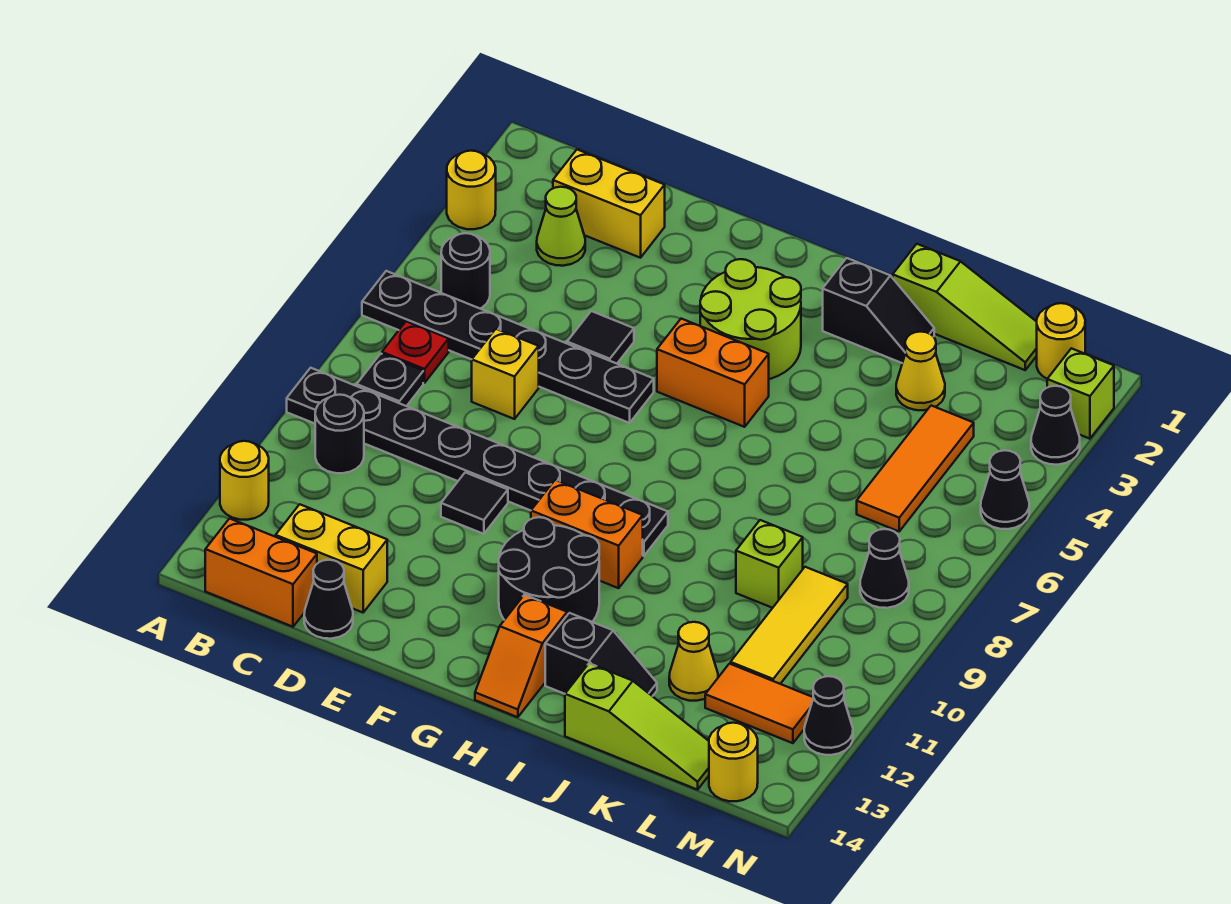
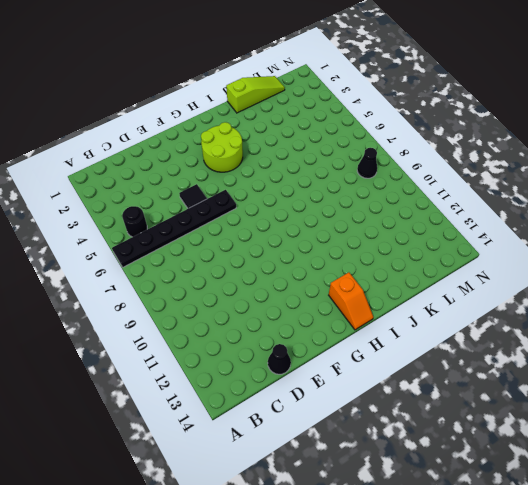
none -> yellow 1x1 round brick [447,151,496,229]
none -> black 1x8 plate [287,368,668,556]
none -> yellow 1x1 round brick [220,441,269,520]
none -> red 1x1 plate [382,321,449,383]

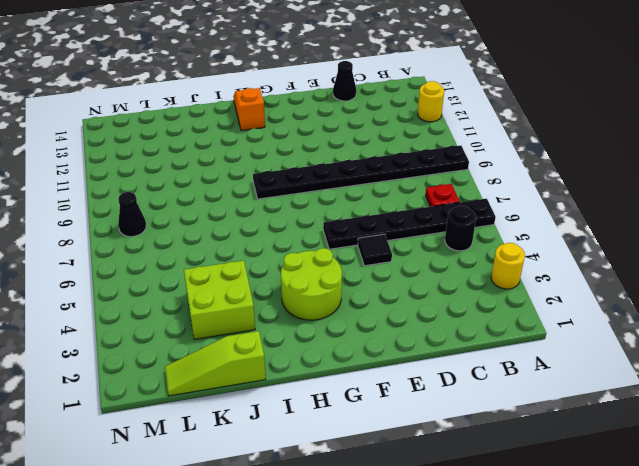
lime 2x2 brick [184,260,255,339] -> yellow 1x1 cone [896,332,945,410]
none -> black 1x1 plate [357,354,423,406]
none -> black 1x1 round brick [315,395,364,473]
none -> orange 1x2 brick [205,518,317,627]
none -> yellow 1x2 brick [553,150,665,258]

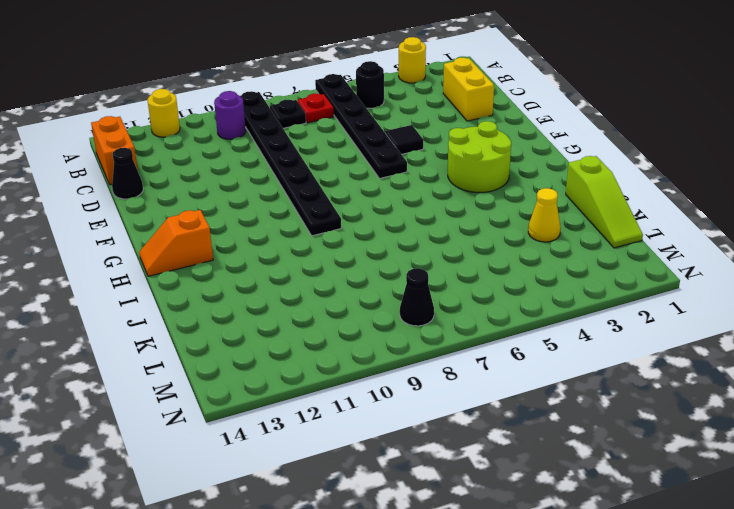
purple 1x1 round brick [214,91,246,139] -> black 1x1 round brick [315,395,364,473]
none -> lime 1x1 cone [537,187,585,266]
none -> yellow 1x2 brick [276,504,387,612]
none -> yellow 1x1 brick [472,329,539,419]
none -> black 1x1 tile [441,472,508,534]

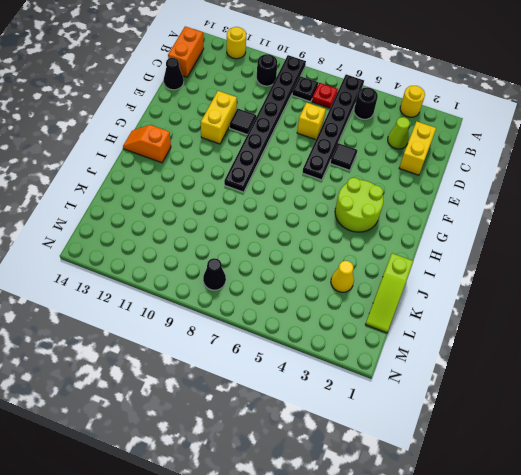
yellow 1x2 brick [201,91,237,144] -> yellow 1x2 brick moved to [276,504,387,612]
none -> orange 1x2 brick [657,319,769,427]
none -> orange 1x2 brick [531,480,643,588]
none -> black 2x2 round brick [499,517,599,622]
none -> black 1x2 slope [823,258,934,363]

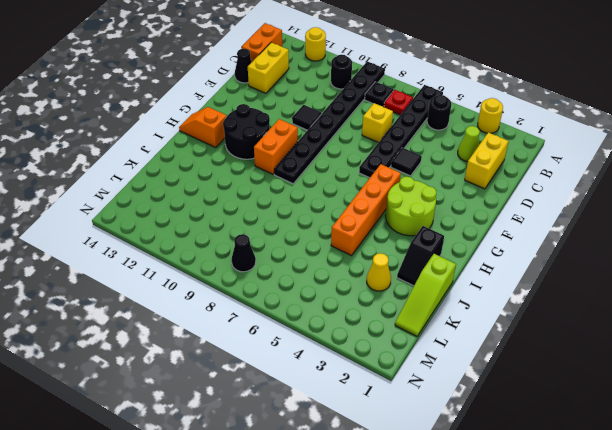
orange 1x4 brick [331,164,401,256] -> orange 1x2 brick [657,319,769,427]
none -> black 1x2 slope [545,613,657,696]
none -> lime 1x3 slope [565,663,709,790]
none -> lime 1x1 brick [736,520,803,608]
none -> yellow 1x1 cone [669,622,718,701]

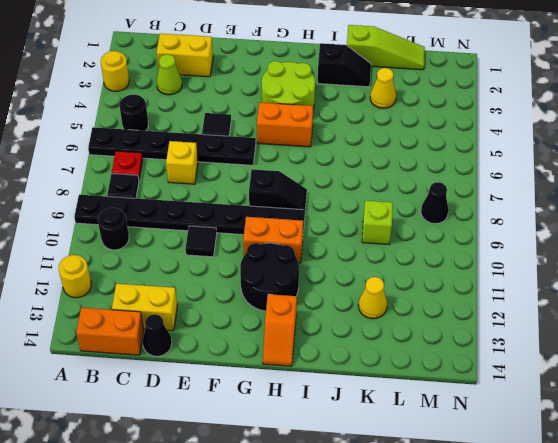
black 1x2 slope [249,169,307,210] -> black 1x2 slope moved to [545,613,657,696]
none -> lime 1x3 slope [565,663,709,790]
none -> orange 1x3 tile [857,406,974,531]
none -> yellow 1x3 tile [731,567,848,684]
none -> orange 1x2 tile [705,664,813,743]

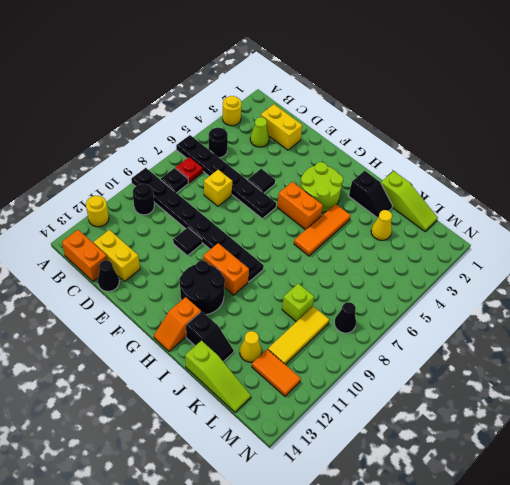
orange 1x3 tile [294,204,351,256] -> orange 1x3 tile moved to [857,406,974,531]
none -> yellow 1x1 round brick [1037,303,1085,379]
none -> yellow 1x1 round brick [709,723,758,801]
none -> lime 1x1 brick [1047,348,1114,439]
none -> black 1x1 cone [1031,386,1080,465]

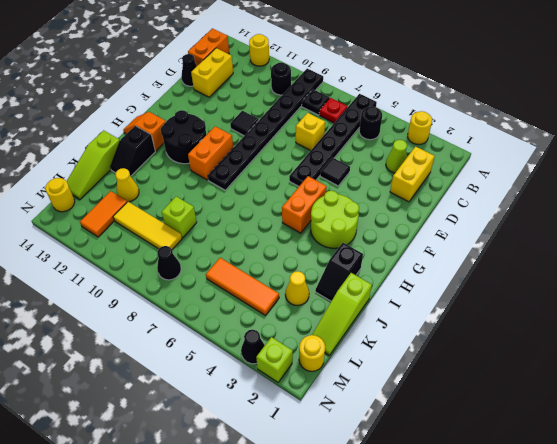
none -> black 1x1 cone [981,450,1029,529]
none -> black 1x1 cone [804,676,853,755]

